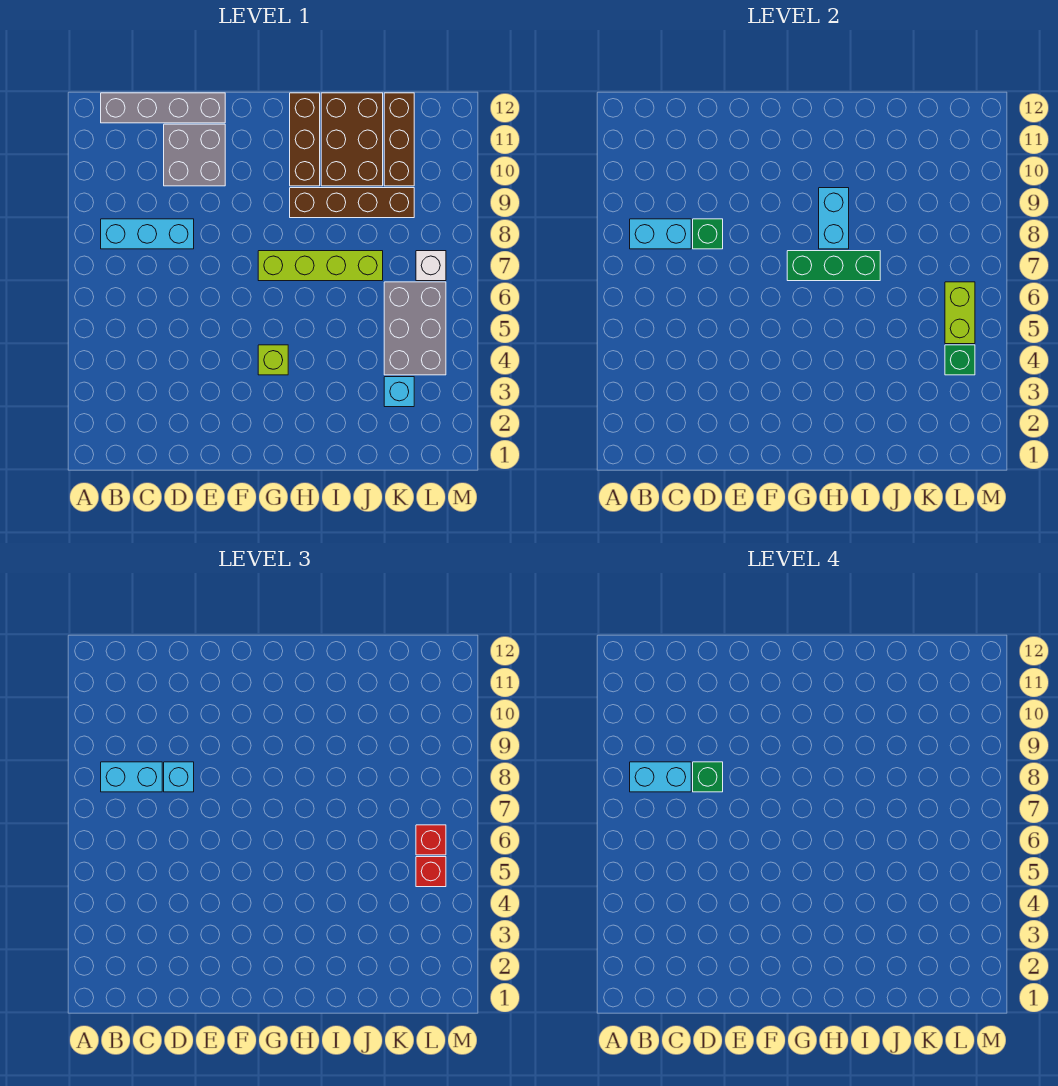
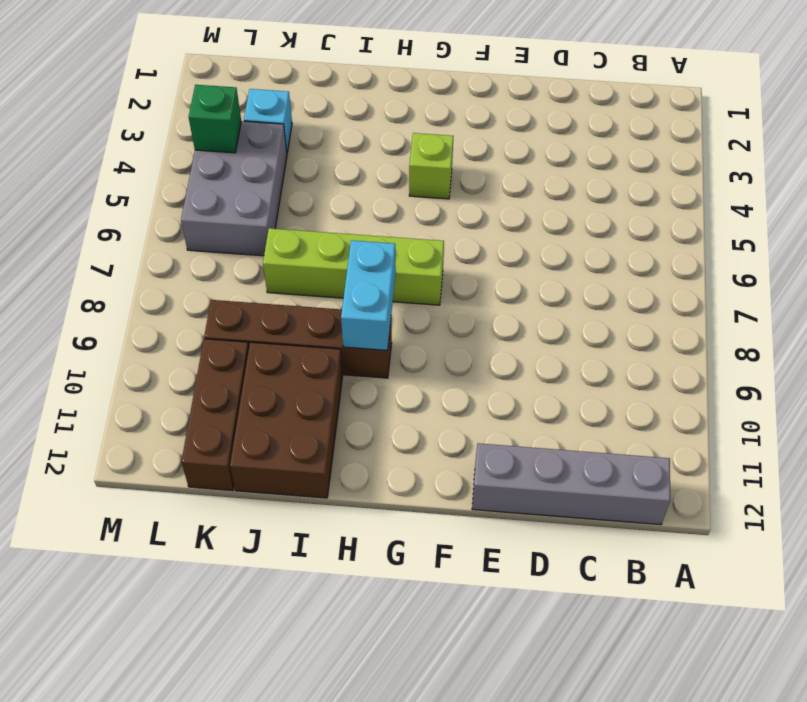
none -> cyan 1x3 brick [101,219,194,249]
none -> grey 2x2 brick [164,124,225,186]
none -> brown 1x3 brick [290,93,320,186]

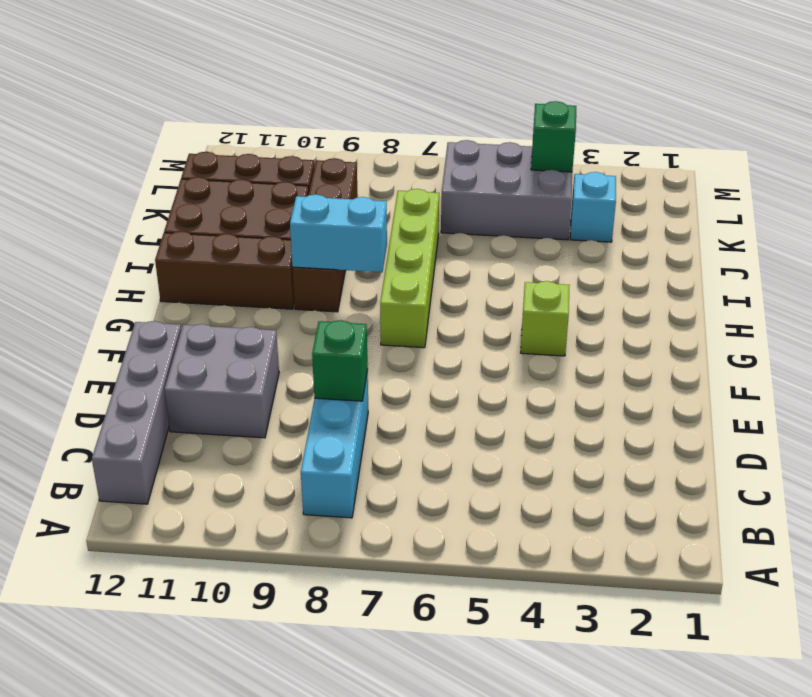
none -> white 1x1 brick [416,251,446,281]
none -> cyan 1x2 brick [630,219,691,249]
none -> green 1x3 brick [787,251,880,281]

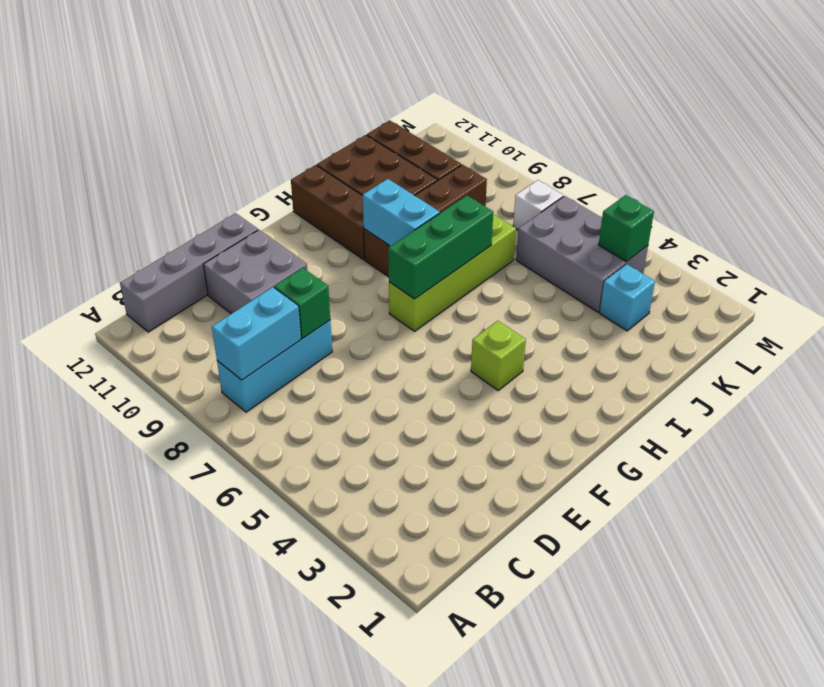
none -> lime 1x2 brick [945,282,975,344]
none -> cyan 1x2 brick [101,762,162,792]
none -> cyan 1x1 brick [164,762,194,792]

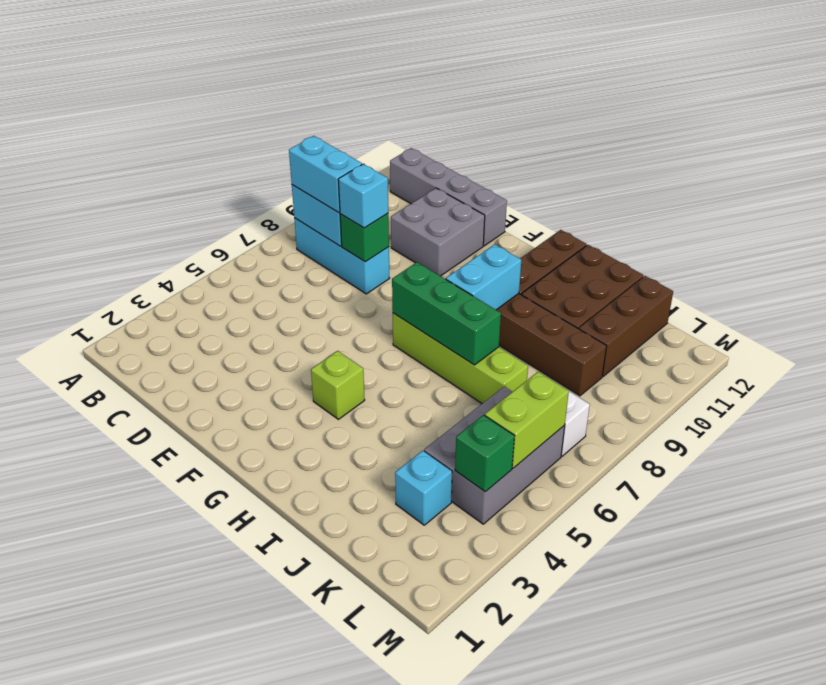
none -> red 1x1 brick [416,857,446,887]
none -> red 1x1 brick [416,825,446,855]
none -> cyan 1x2 brick [630,762,691,792]

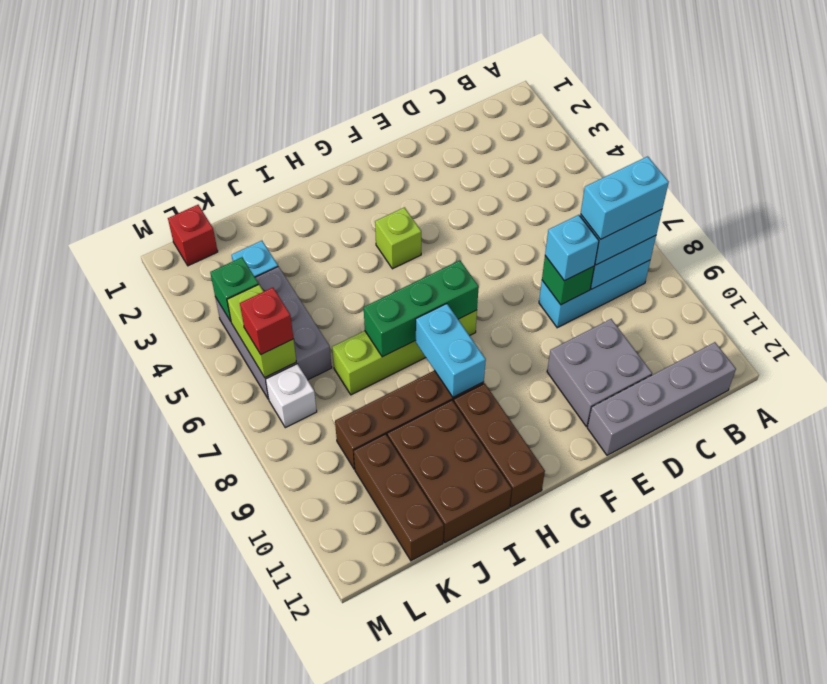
red 1x1 brick [168,205,218,266] -> red 1x1 brick moved to [416,857,446,887]
none -> green 1x1 brick [693,762,723,792]

